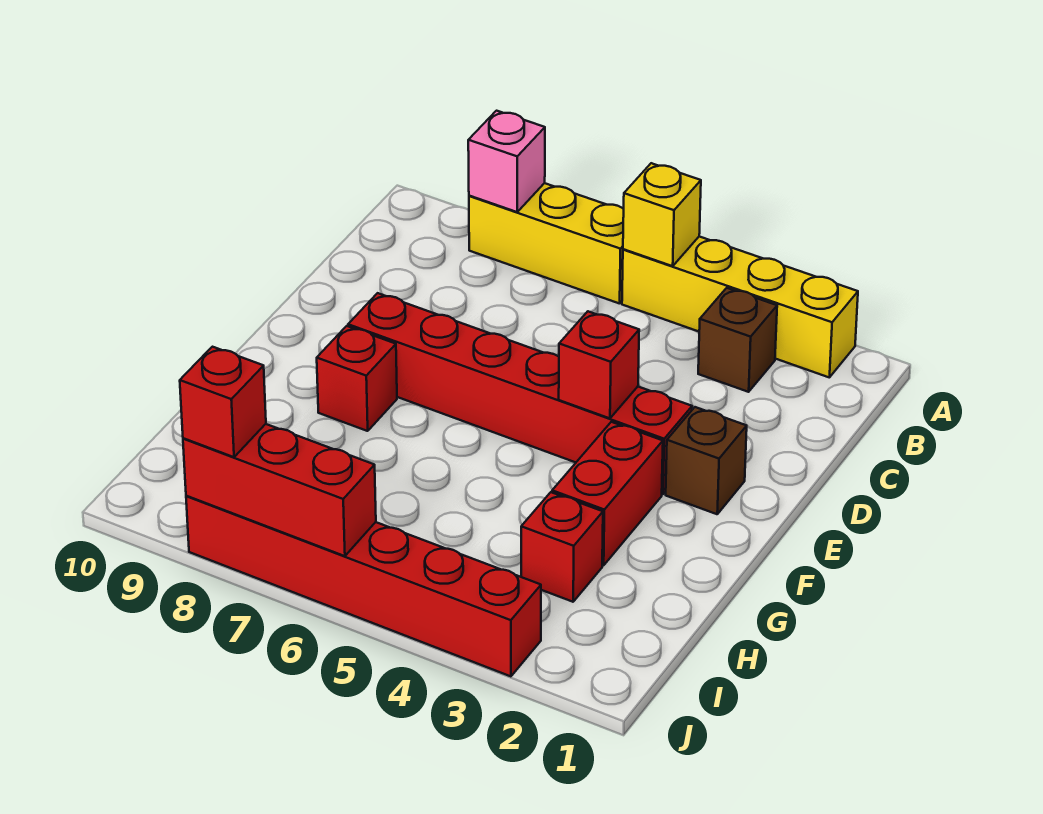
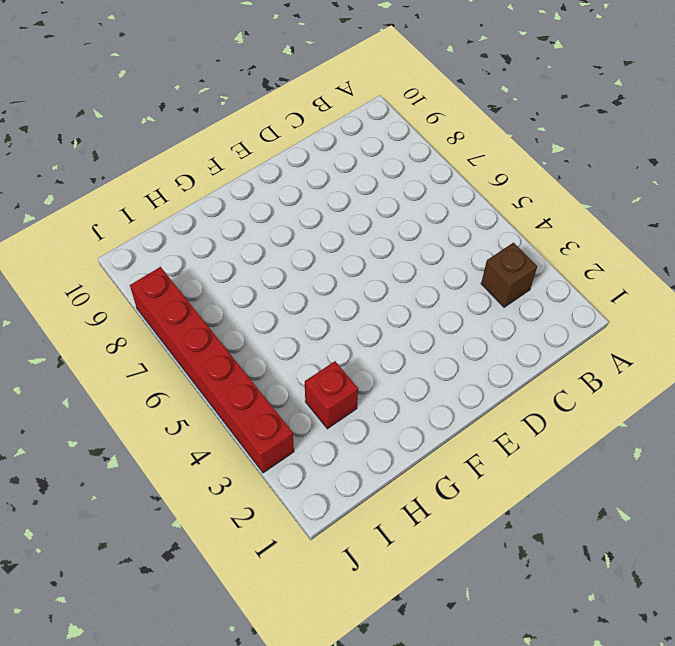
none -> yellow 1x4 brick [622,237,858,377]
none -> yellow 1x3 brick [469,183,624,304]
none -> brown 1x1 brick [666,407,747,514]

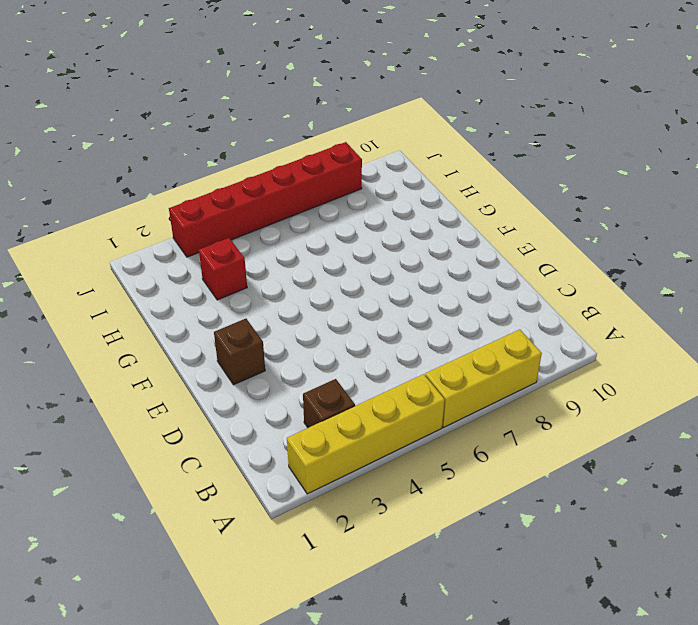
none -> red 1x6 brick [348,293,692,494]
none -> red 1x2 brick [552,422,663,565]
none -> red 1x1 brick [317,326,397,431]

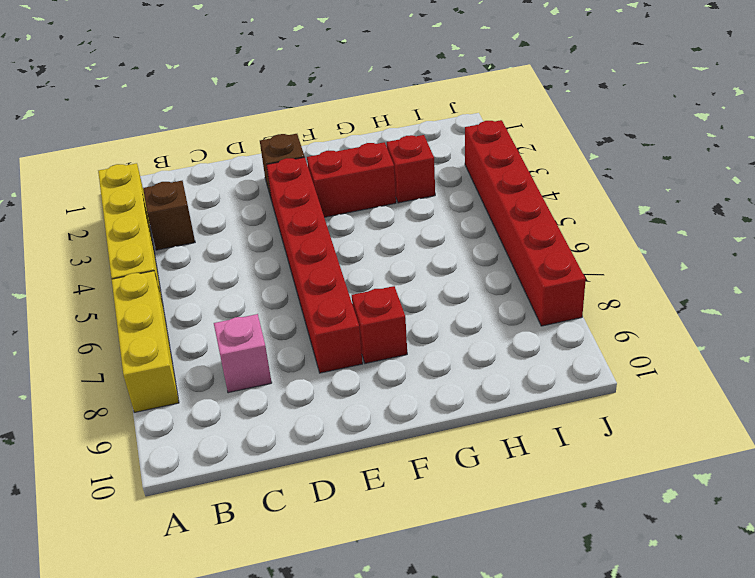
pink 1x1 brick [214,314,272,393] -> pink 1x1 brick moved to [468,111,545,212]
none -> yellow 1x1 brick [623,163,701,266]
none -> red 1x1 brick [559,311,639,418]
none -> red 1x3 brick [183,424,376,556]

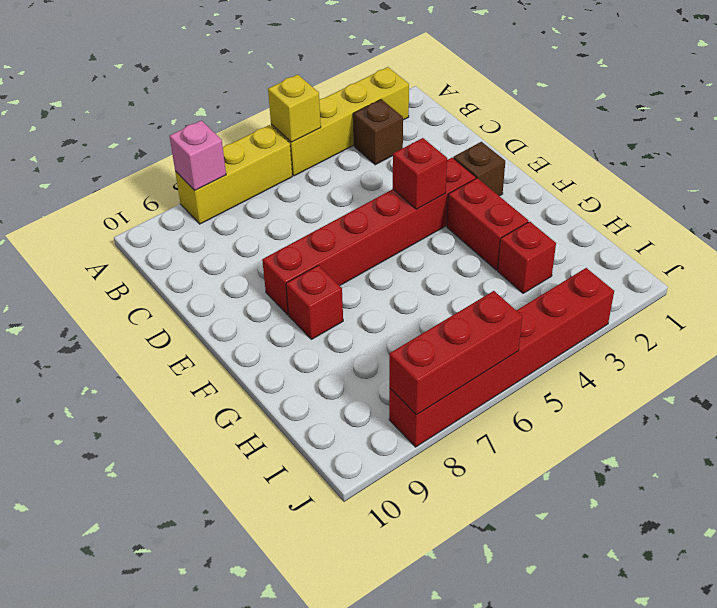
none -> red 1x1 brick [180,347,266,457]

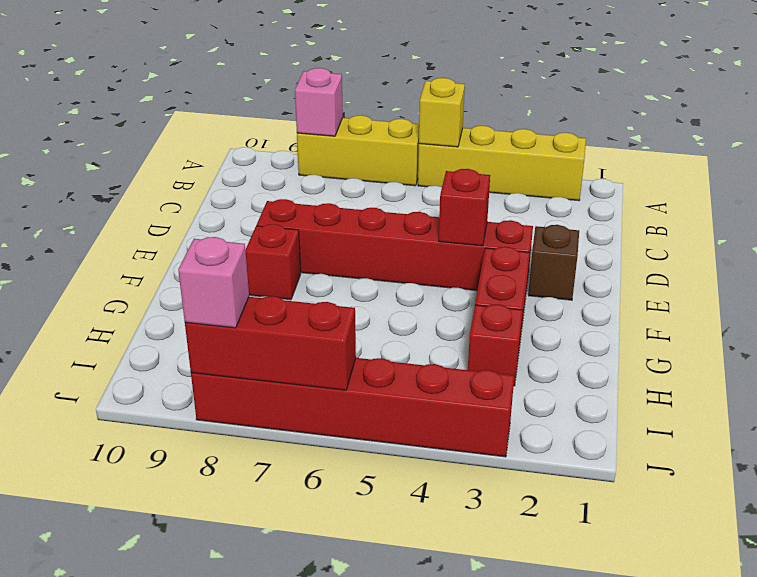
pink 1x1 brick [178,237,249,328] -> red 1x1 brick [180,347,266,457]
none -> brown 1x1 brick [698,288,777,392]

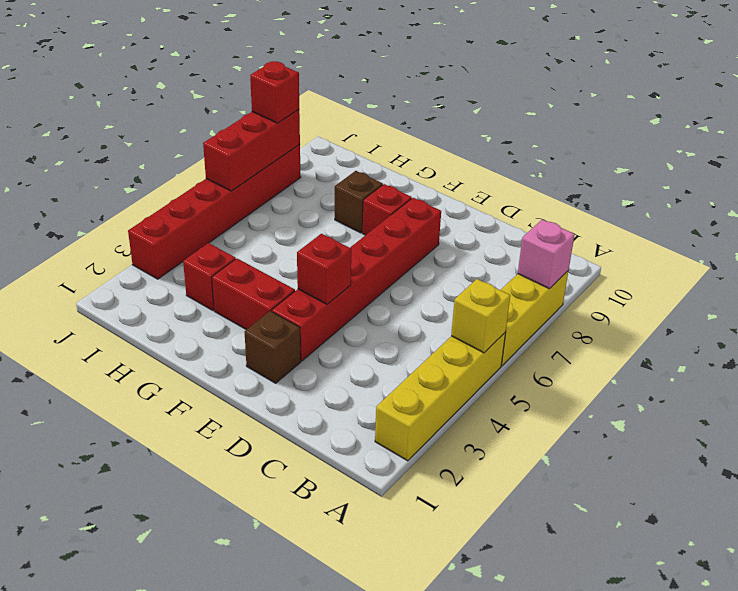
brown 1x1 brick [335,171,383,233] -> brown 1x1 brick moved to [698,288,777,392]

